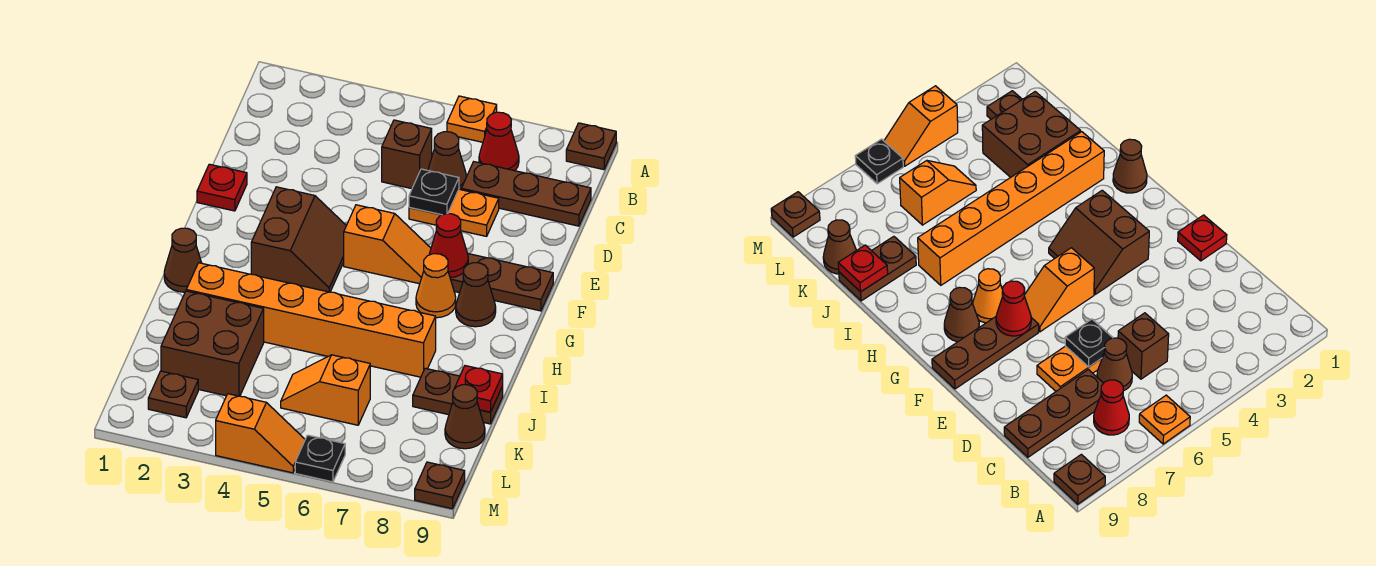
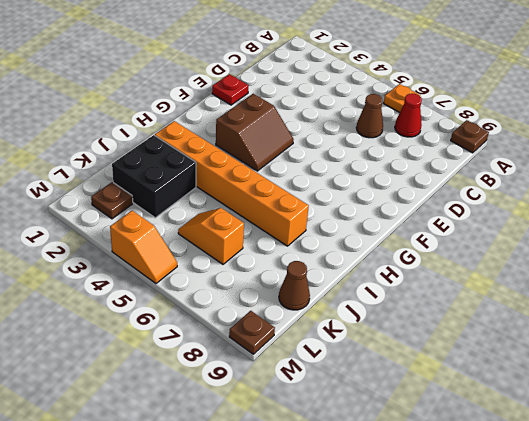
black 2x2 brick [112,135,196,218] -> brown 2x2 brick [161,291,264,396]
none -> brown 1x1 brick [382,120,432,189]
none -> brown 1x3 plate [461,162,591,226]
none -> orange 1x2 plate [409,189,499,236]

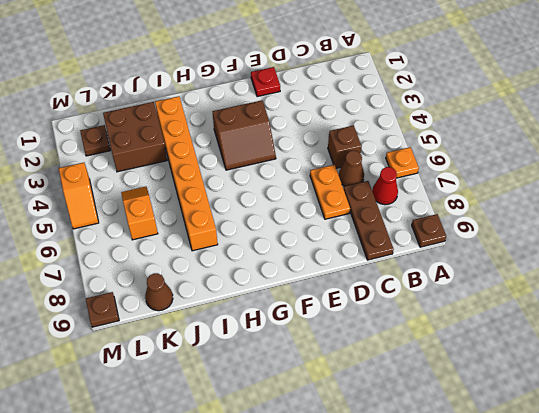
none -> orange 1x2 slope [344,205,431,284]
none -> brown 1x3 plate [450,254,553,311]
none -> orange 1x1 cone [416,254,456,318]

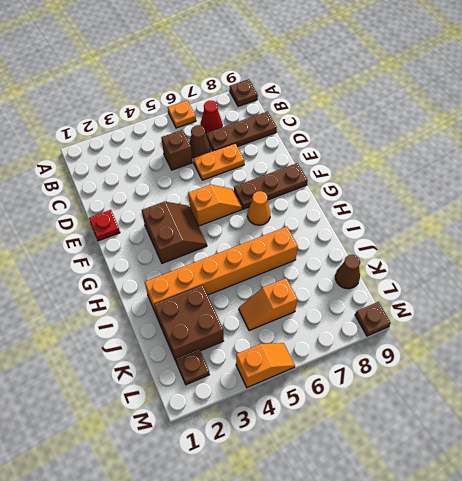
none -> brown 1x1 cone [456,263,496,327]
none -> brown 1x1 cone [164,228,201,292]
none -> brown 1x2 plate [413,368,503,424]

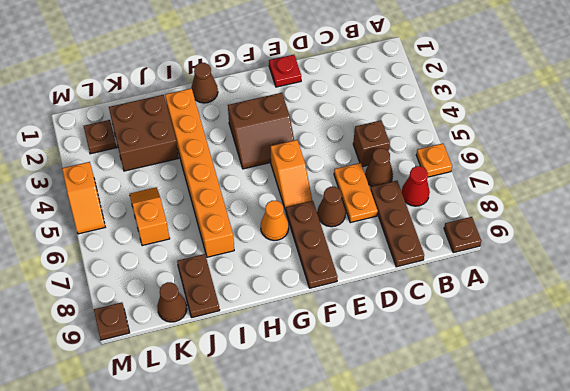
brown 1x1 cone [317,187,346,227] -> brown 1x1 cone moved to [456,263,496,327]
none -> black 1x1 plate [295,435,345,482]
none -> black 1x1 plate [409,169,459,215]
none -> red 1x1 cone [429,214,468,277]

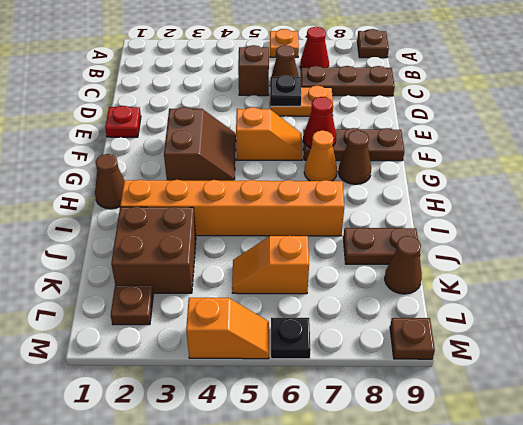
none -> red 1x1 plate [454,366,503,412]

